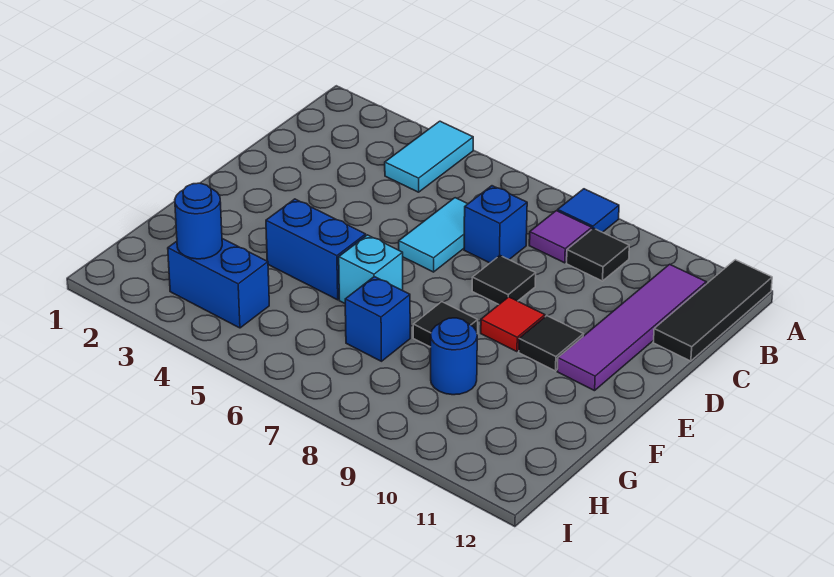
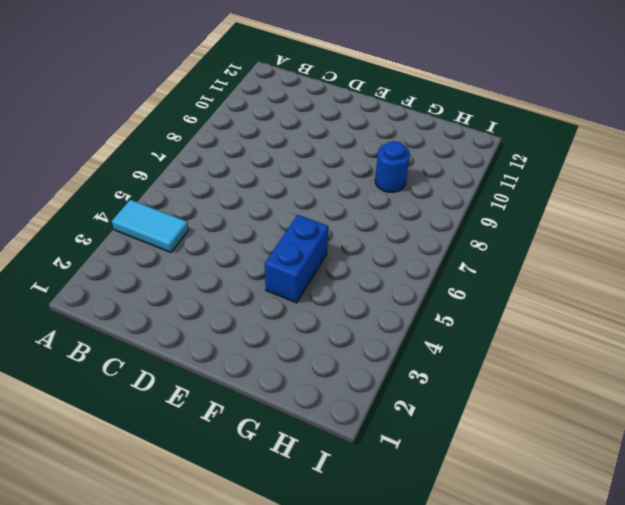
none -> blue 1x1 tile [558,189,619,232]
none -> black 1x3 tile [653,260,772,361]
none -> purple 1x1 tile [529,211,592,263]

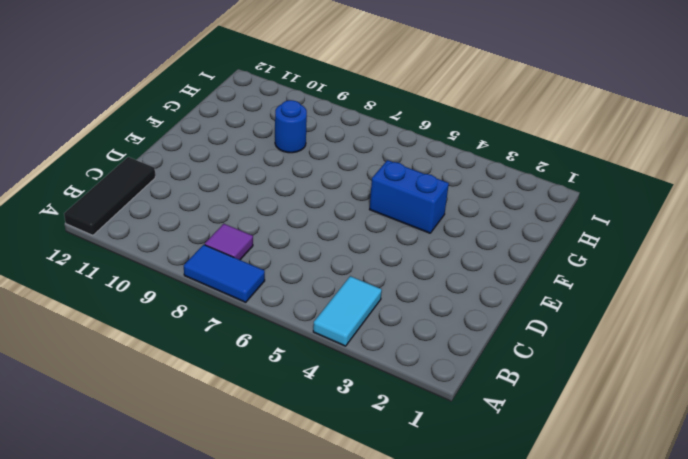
blue 1x2 tile [184,245,265,302] -> blue 1x1 tile [558,189,619,232]
none -> black 1x1 tile [567,228,629,281]
none -> purple 1x4 tile [557,264,706,391]
none -> cyan 1x2 tile [399,198,467,272]

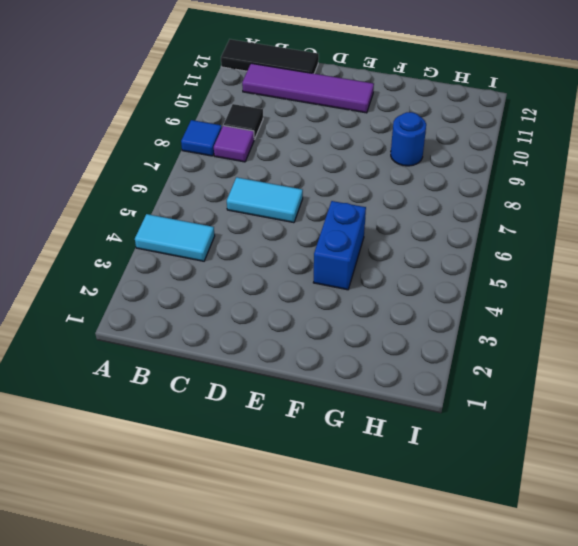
none -> blue 1x1 brick [464,186,527,263]
none -> black 1x1 tile [472,256,536,304]
none -> red 1x1 tile [481,297,545,352]

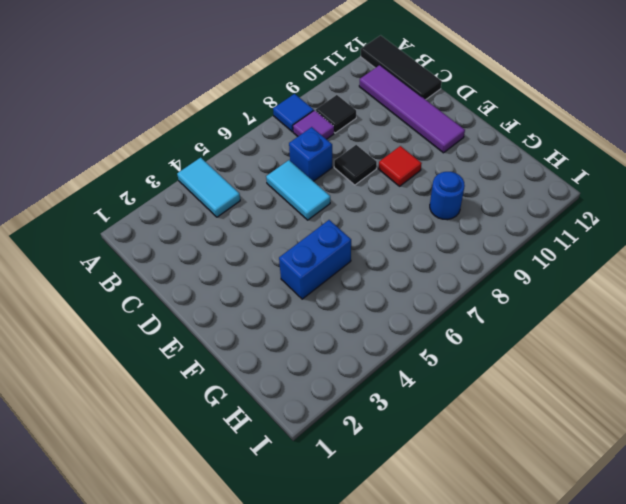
none -> black 1x1 tile [519,316,584,371]
none -> cyan 1x1 brick [339,235,403,303]
none -> black 1x1 tile [413,302,478,347]

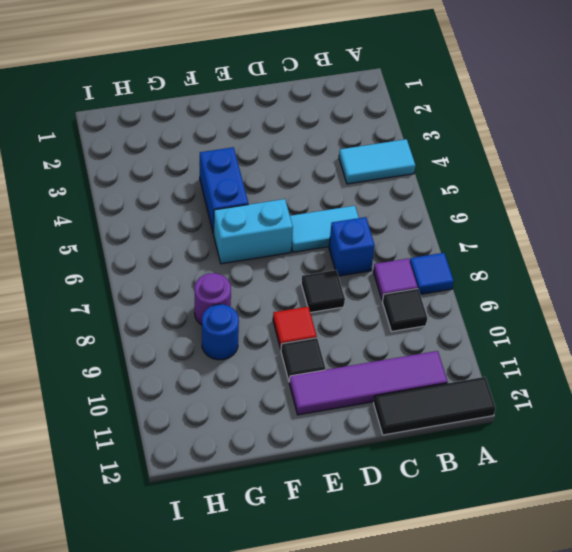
cyan 1x2 brick [214,199,293,264] -> cyan 1x1 brick [339,235,403,303]
purple 1x1 round brick [195,273,231,325] -> none
none -> black 1x1 tile [413,302,478,347]
none -> blue 1x1 brick [345,277,410,361]
none -> blue 1x2 brick [168,239,269,328]

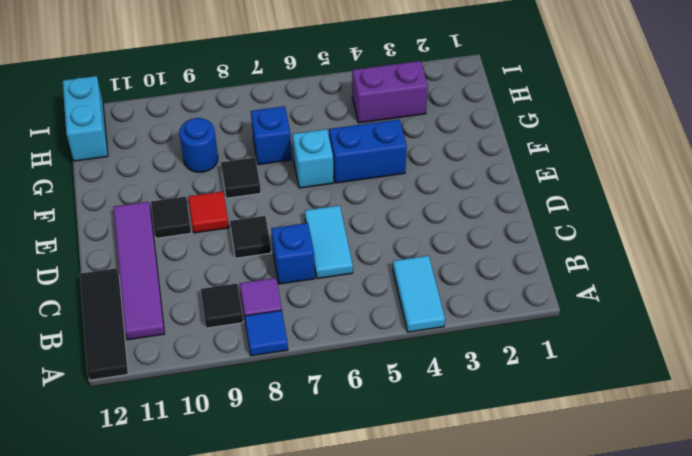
purple 1x2 brick [352,61,428,123] -> blue 1x2 brick [168,239,269,328]
cyan 1x2 brick [63,76,108,161] -> none
none -> blue 1x1 round brick [175,183,222,259]

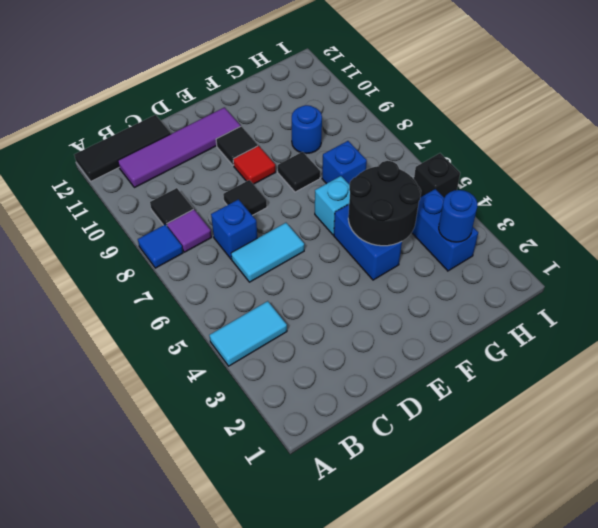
black 2x2 round brick [348,161,421,246] -> none
black 1x1 brick [414,153,460,198] -> none

